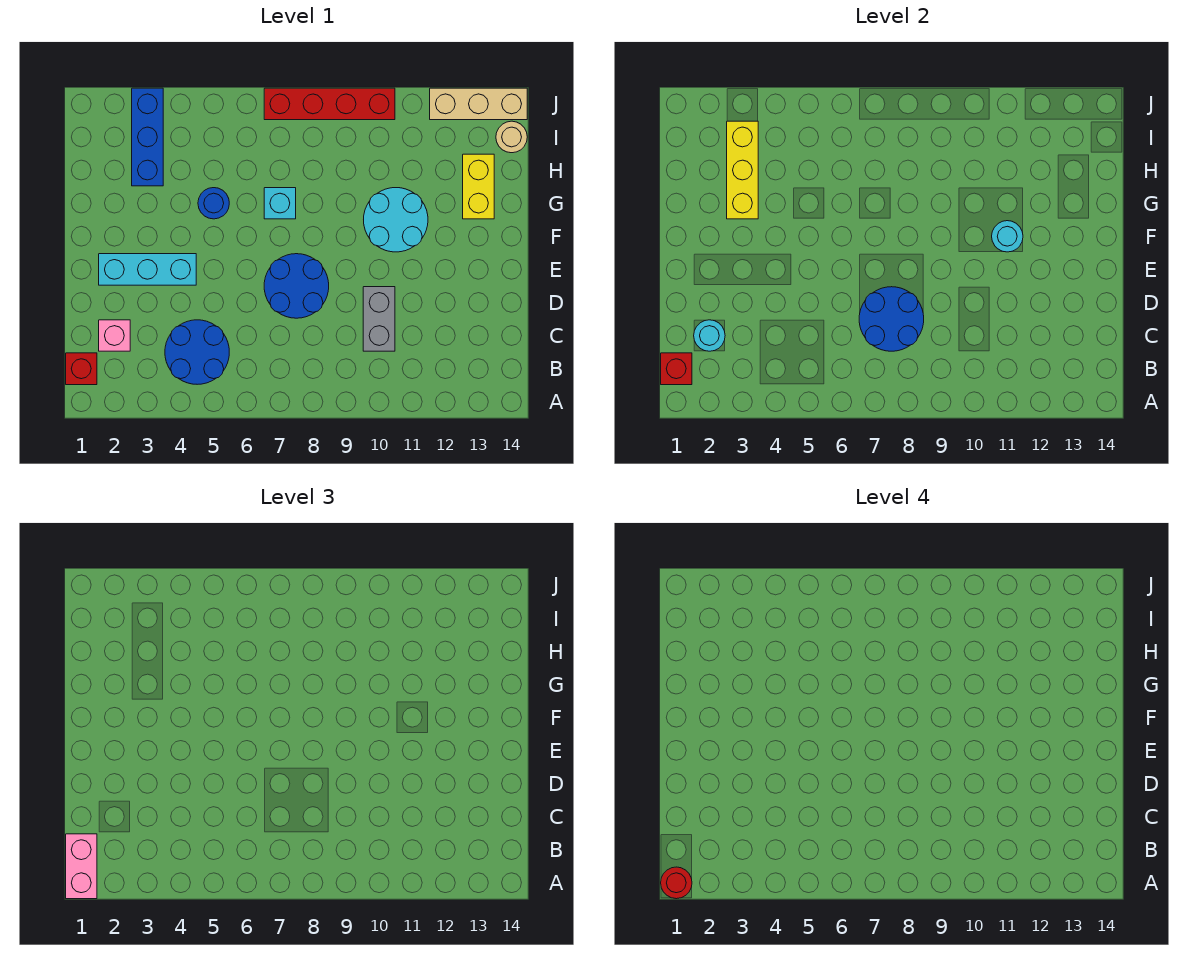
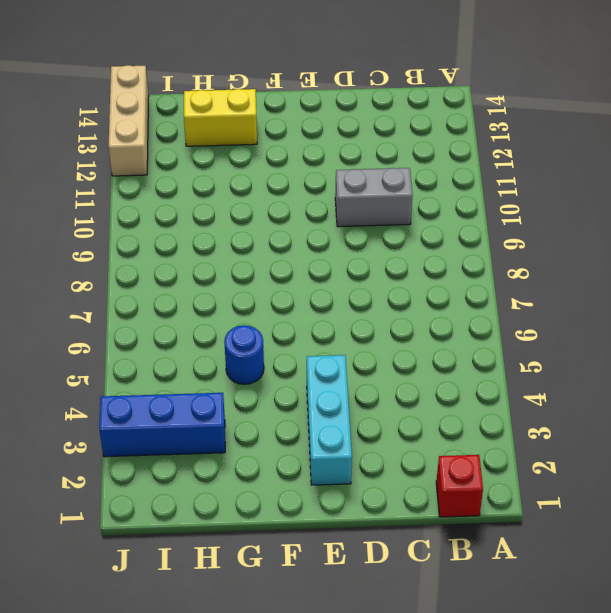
none -> blue 2x2 round brick [165,320,229,384]
none -> pink 1x1 brick [99,320,130,351]
none -> blue 2x2 round brick [264,254,329,318]

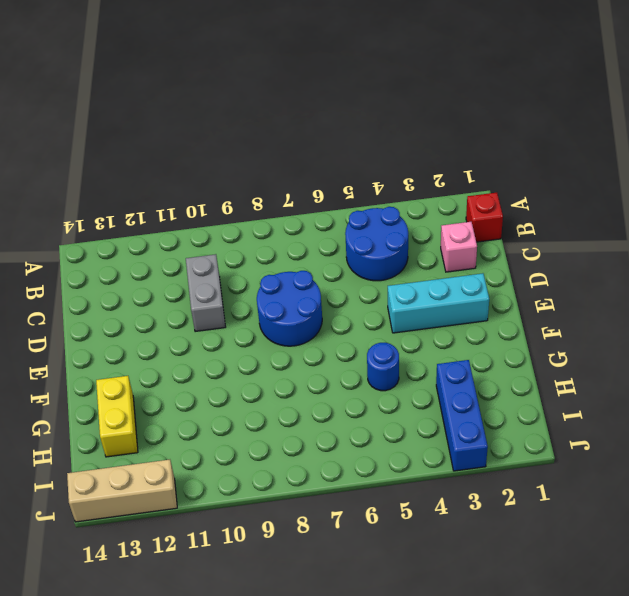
none -> cyan 2x2 round brick [364,188,428,252]
none -> cyan 1x1 brick [264,188,296,219]
none -> tan 1x1 round brick [496,121,527,153]

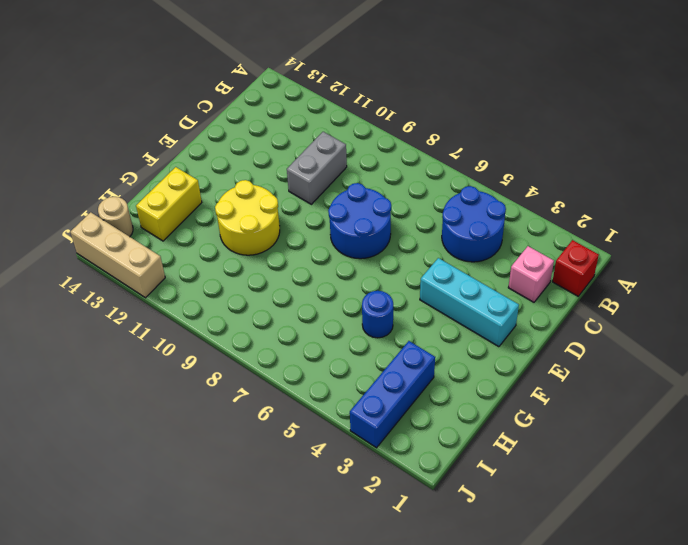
yellow 2x2 round brick [215,180,280,255] -> cyan 2x2 round brick [364,188,428,252]
none -> cyan 1x1 brick [264,188,296,219]
none -> red 1x4 brick [264,88,395,120]
none -> red 1x1 brick [661,353,692,385]

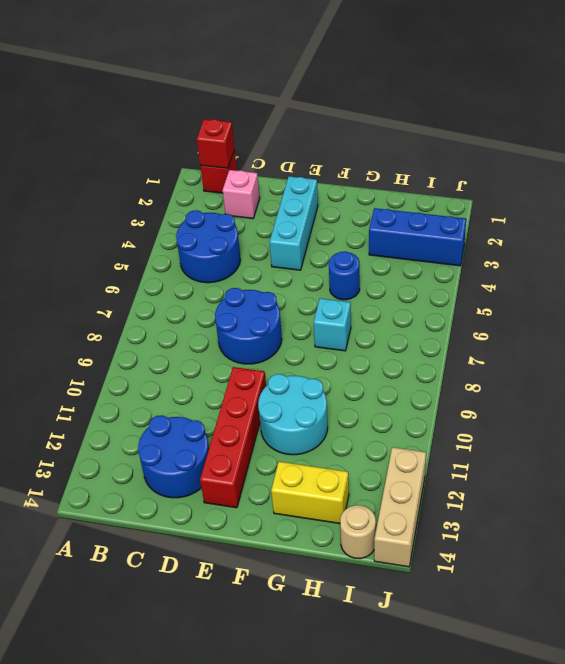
blue 2x2 round brick [138,415,209,498] -> blue 2x2 round brick moved to [859,287,924,351]
red 1x4 brick [200,367,266,508] -> red 1x4 brick moved to [264,88,395,120]
none -> grey 1x2 brick [363,287,395,351]
none -> cyan 1x1 round brick [694,320,725,351]
none -> cyan 1x1 round brick [992,221,1023,252]

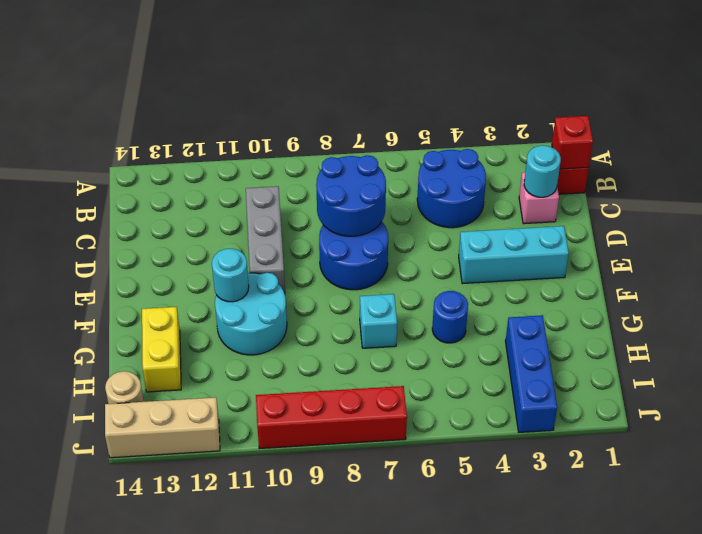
grey 1x3 brick [246,186,285,294] -> grey 1x2 brick [363,287,395,351]
none -> yellow 1x3 brick [727,121,758,219]
none -> pink 1x2 brick [66,834,97,899]
none -> red 1x1 round brick [661,867,692,899]

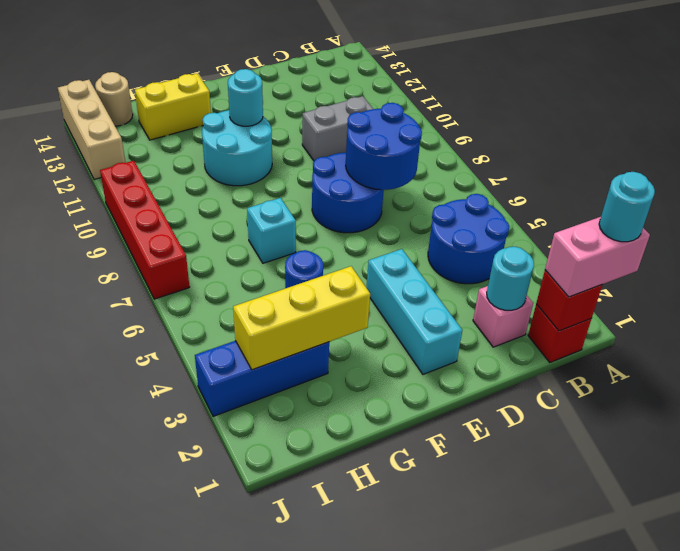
cyan 1x1 round brick [599,172,655,242] -> red 1x1 round brick [661,867,692,899]

